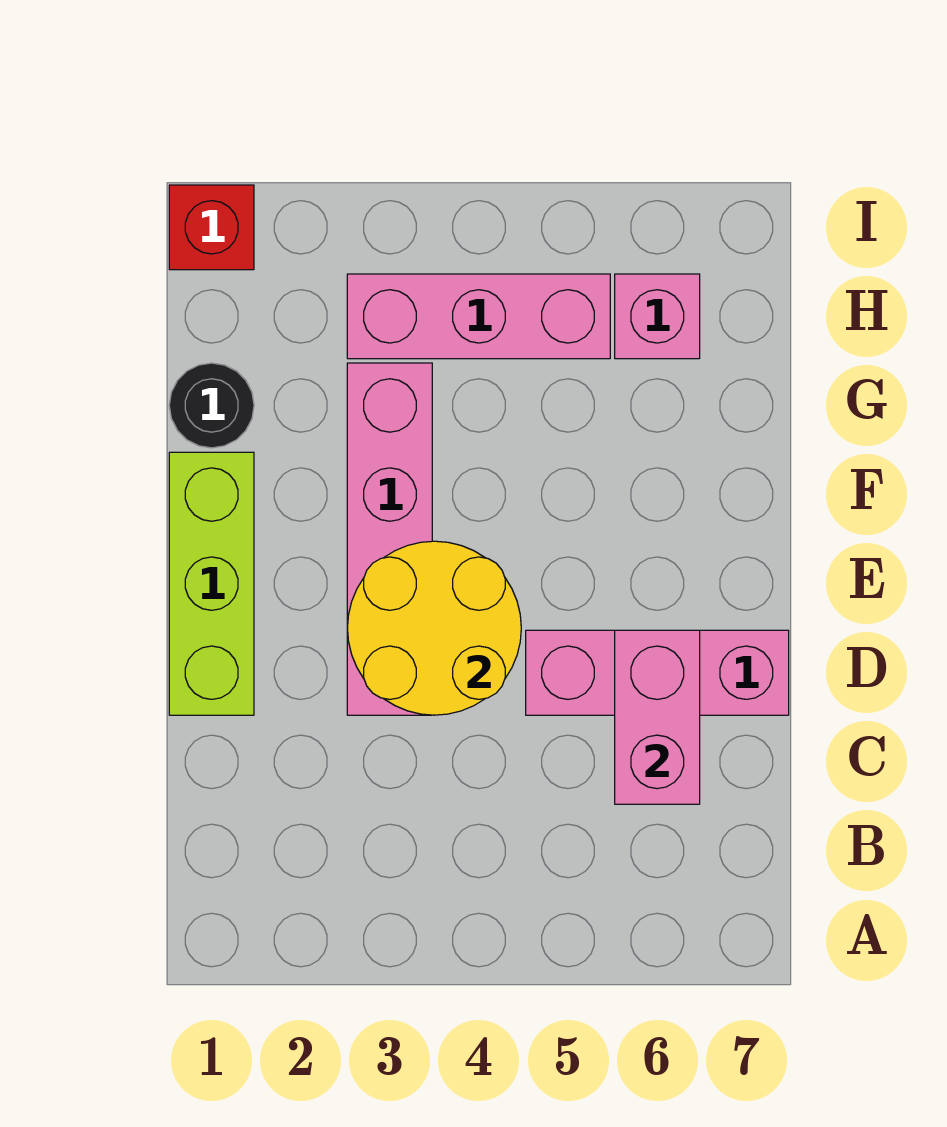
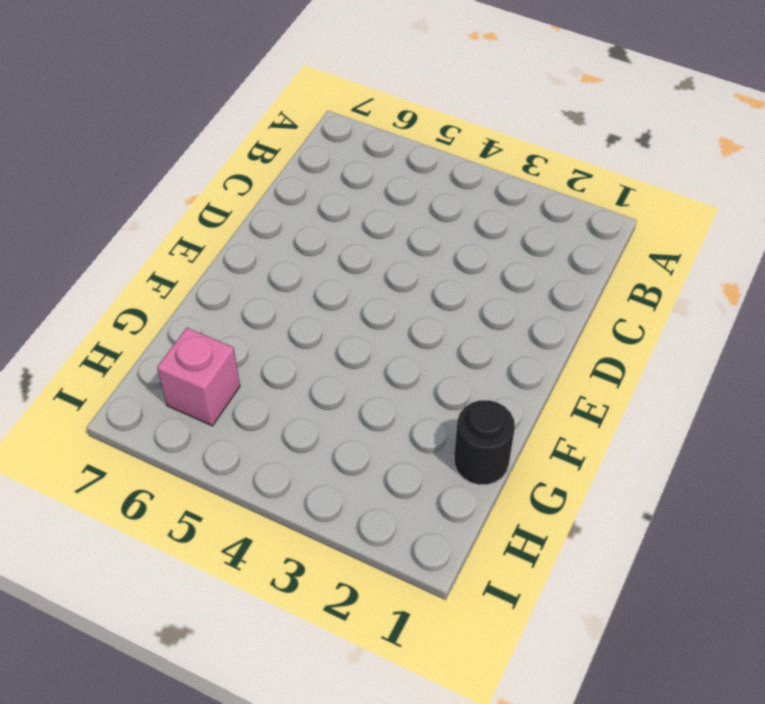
none -> lime 1x3 brick [169,452,254,715]
none -> pink 1x4 brick [347,363,432,715]

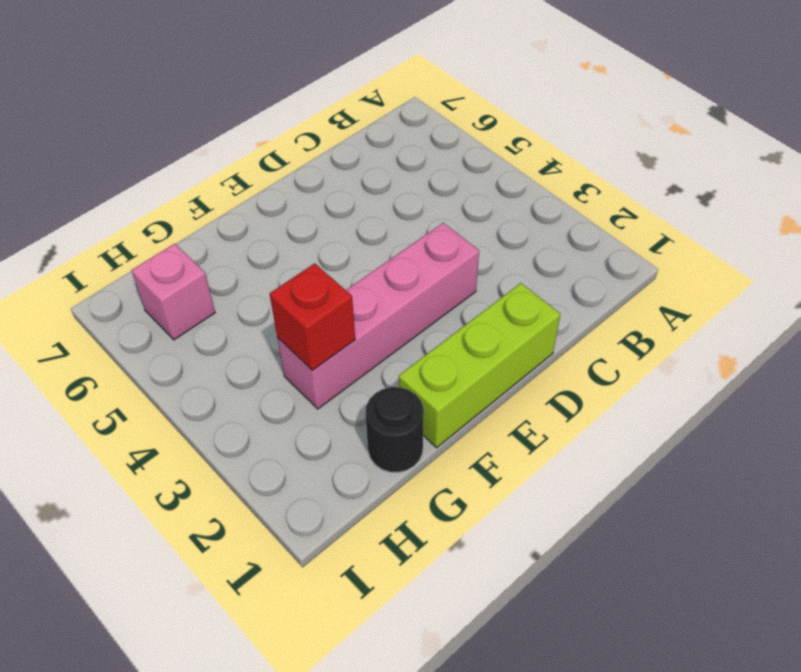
red 1x1 brick [270,263,355,371] -> red 1x1 brick moved to [169,185,254,270]
none -> pink 1x3 brick [526,630,789,715]
none -> pink 1x3 brick [347,274,610,359]

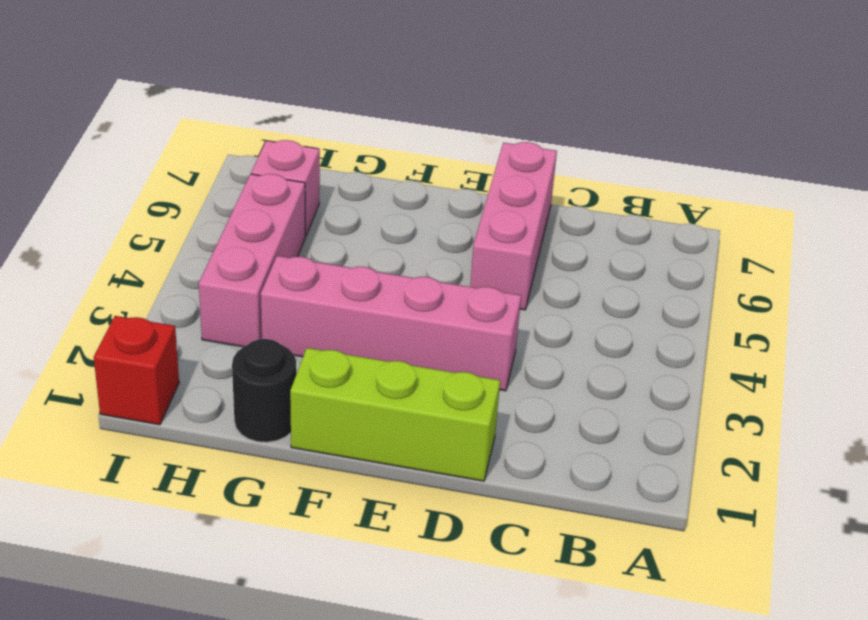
none -> pink 1x2 brick [615,630,700,804]
none -> yellow 2x2 round brick [347,541,521,715]

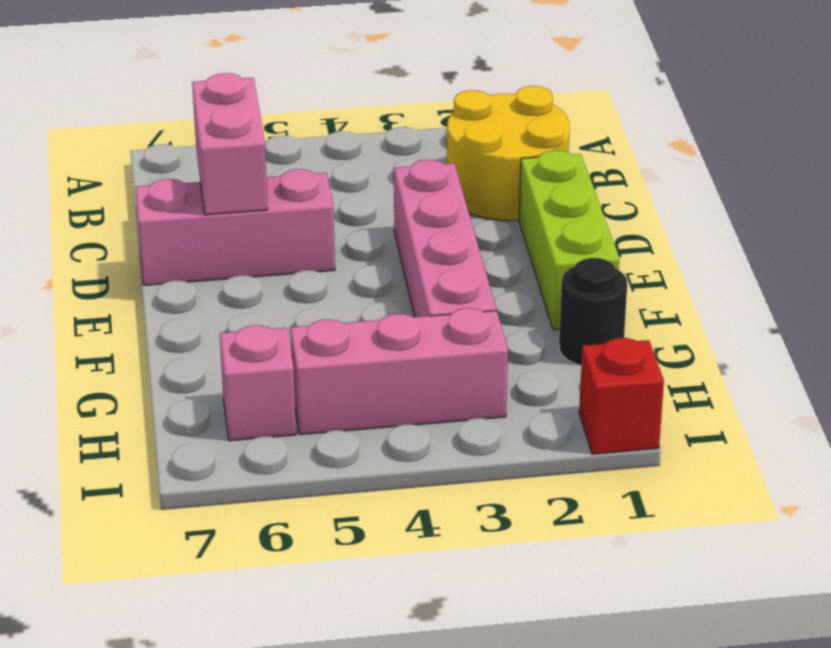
yellow 2x2 round brick [447,86,570,221] -> yellow 2x2 round brick moved to [347,541,521,715]

